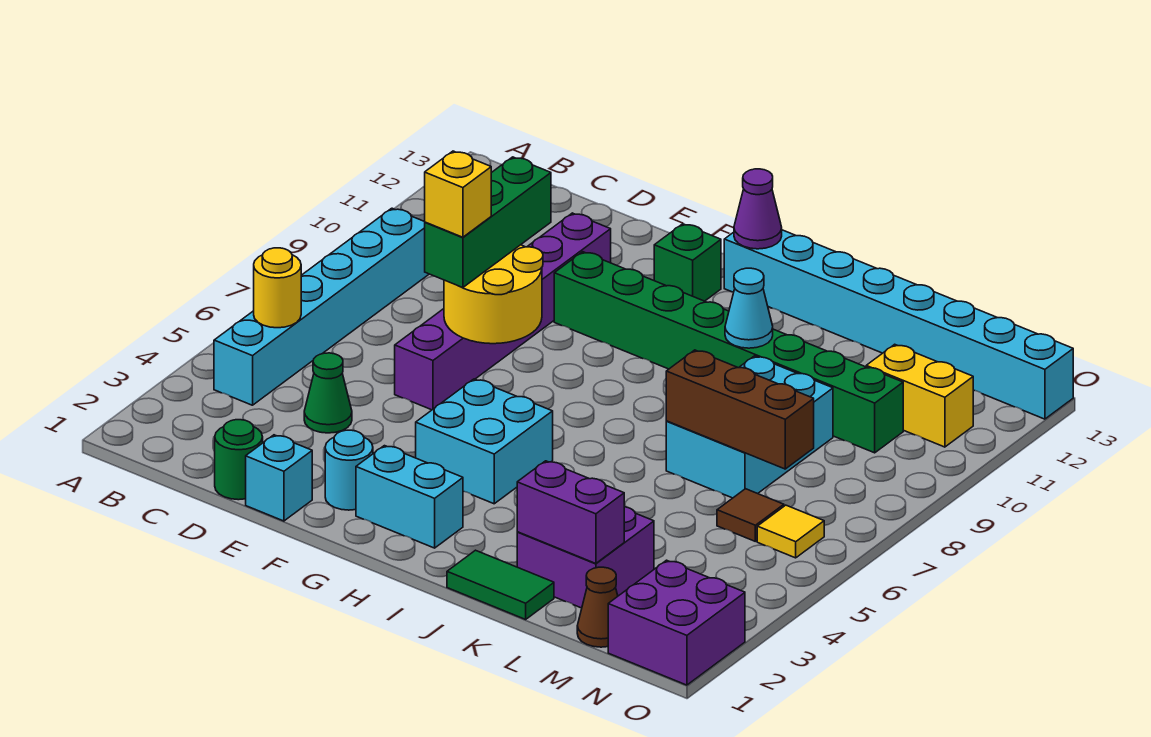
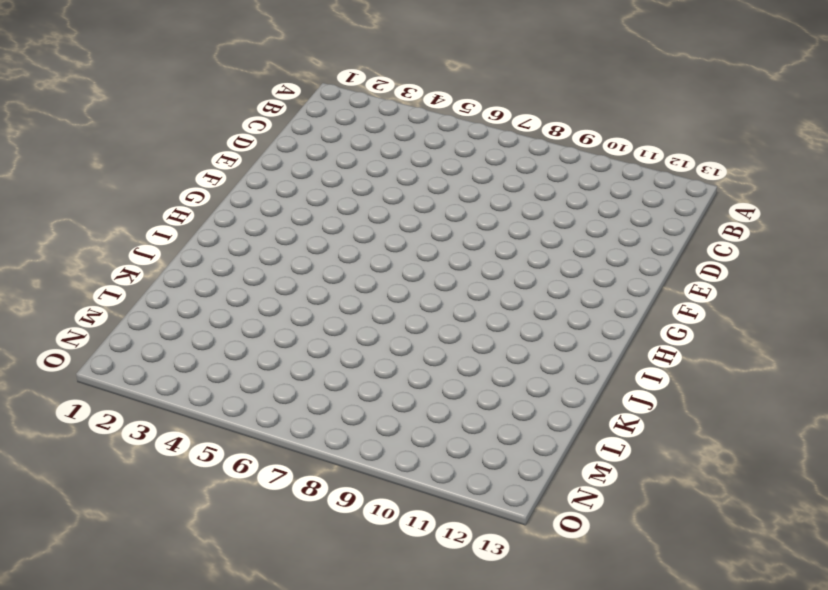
none -> cyan 1x6 brick [214,208,429,405]
none -> green 1x1 round brick [215,420,263,500]
none -> green 1x1 cone [304,353,352,433]

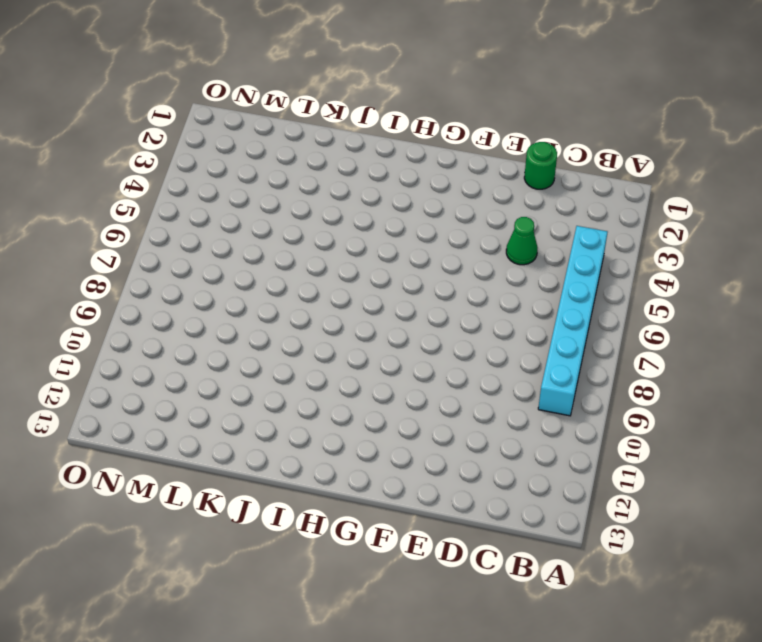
none -> cyan 1x1 brick [246,435,312,521]
none -> purple 1x6 brick [395,213,611,410]
none -> cyan 1x1 round brick [325,430,373,510]

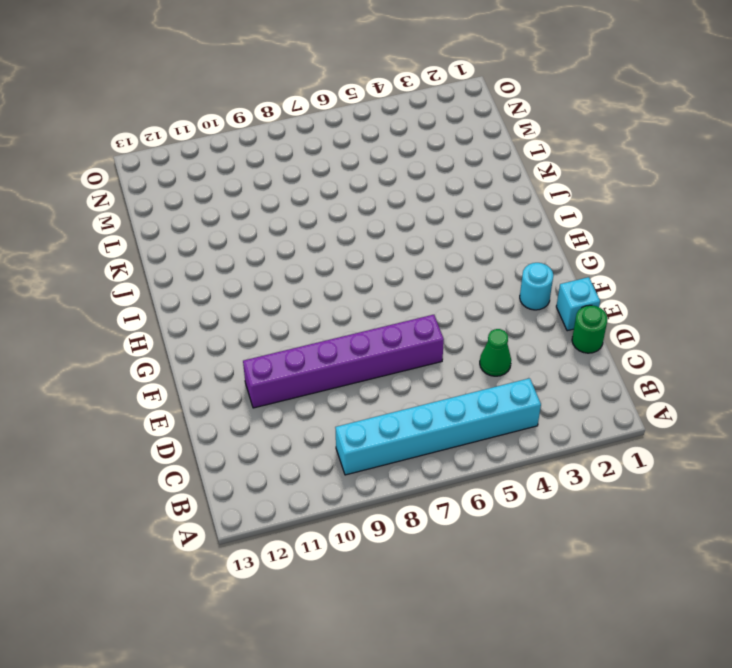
none -> green 1x8 brick [554,252,903,453]
none -> cyan 1x2 brick [356,446,463,548]
none -> cyan 2x2 brick [416,379,553,504]

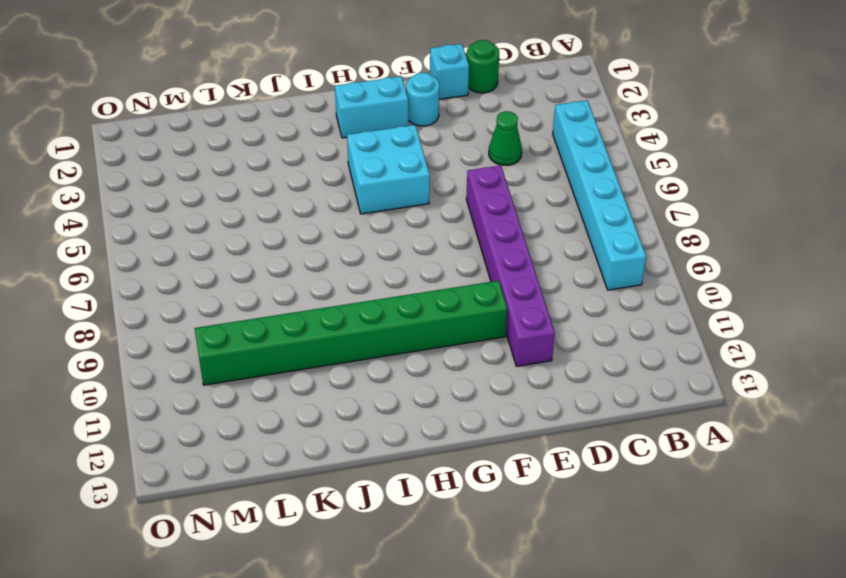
none -> green 1x1 brick [654,224,721,301]
none -> cyan 1x8 brick [724,230,1073,419]
none -> green 1x2 tile [447,550,554,619]

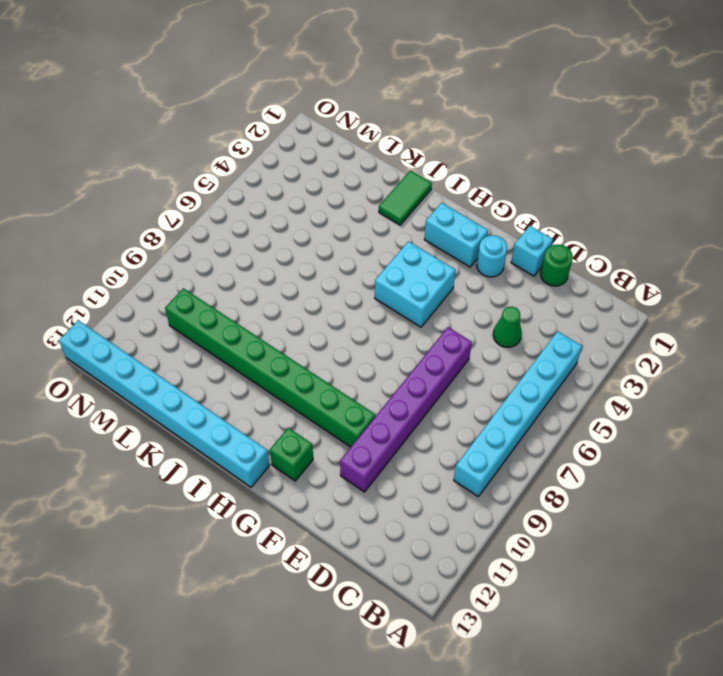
green 1x2 tile [379,170,432,225] -> green 1x2 tile turned to [447,550,554,619]
none -> purple 2x2 brick [517,507,654,608]
none -> cyan 2x3 brick [666,356,833,498]
none -> brown 1x1 cone [577,567,618,647]

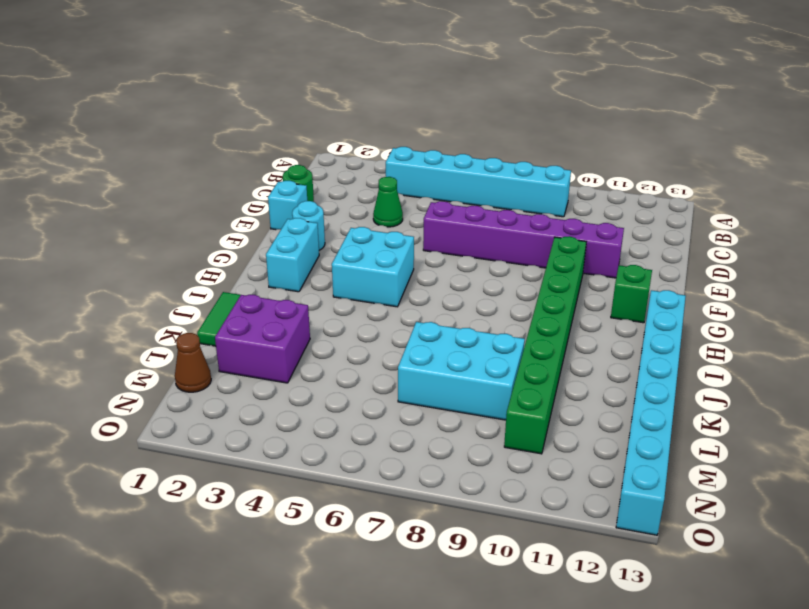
none -> brown 1x1 tile [717,489,784,541]
none -> yellow 1x2 brick [866,344,973,447]
none -> purple 2x2 brick [608,560,745,685]

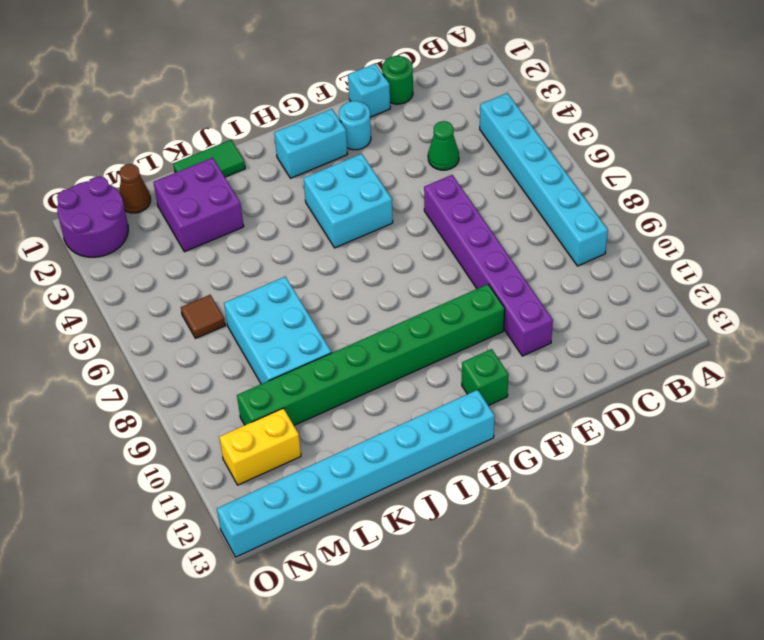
purple 2x2 round brick [57,177,128,257] -> purple 2x2 brick [608,560,745,685]
none -> yellow 1x1 tile [757,505,824,558]
none -> yellow 1x1 round brick [254,248,301,328]
none -> yellow 2x2 round brick [444,245,543,344]

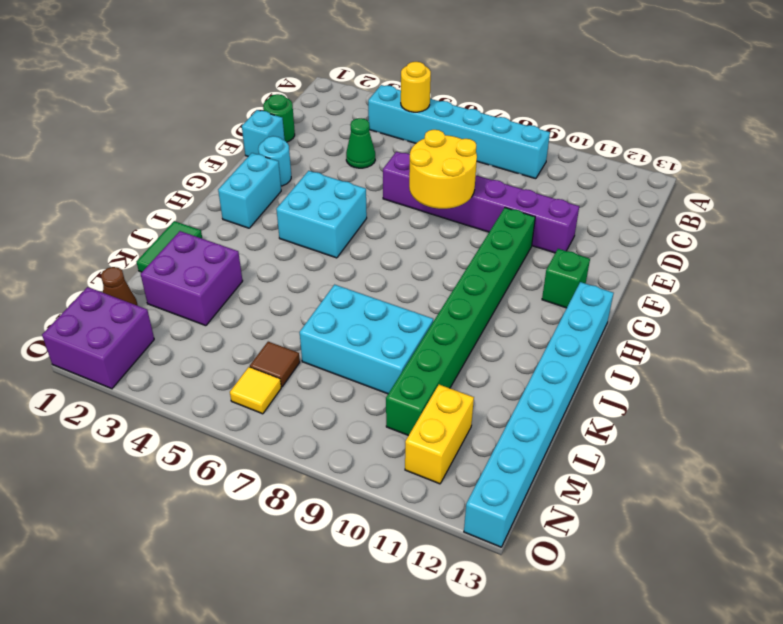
none -> purple 1x1 cone [734,169,782,249]
none -> cyan 1x1 cone [725,268,773,348]
none -> purple 1x2 brick [517,461,624,564]

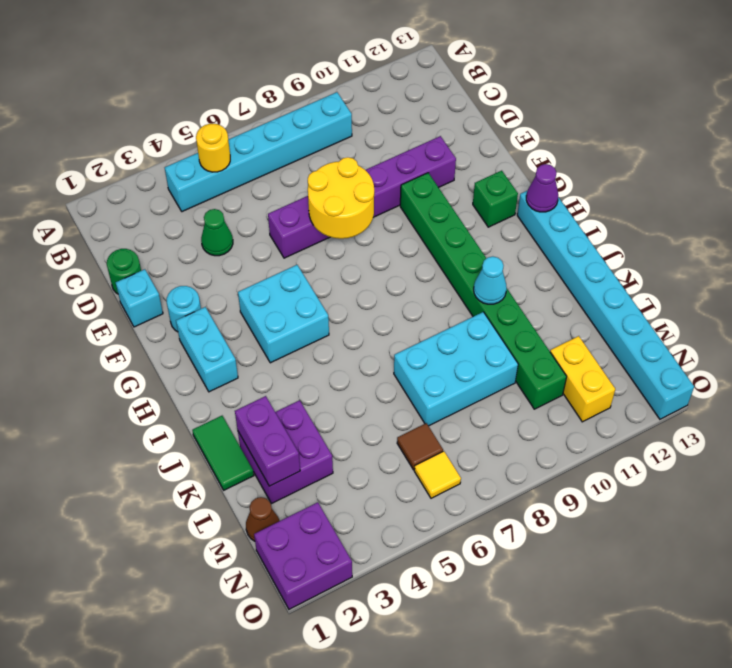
none -> brown 1x3 brick [666,350,814,469]
none -> green 1x3 brick [425,157,551,288]
none -> yellow 1x1 brick [425,151,491,237]

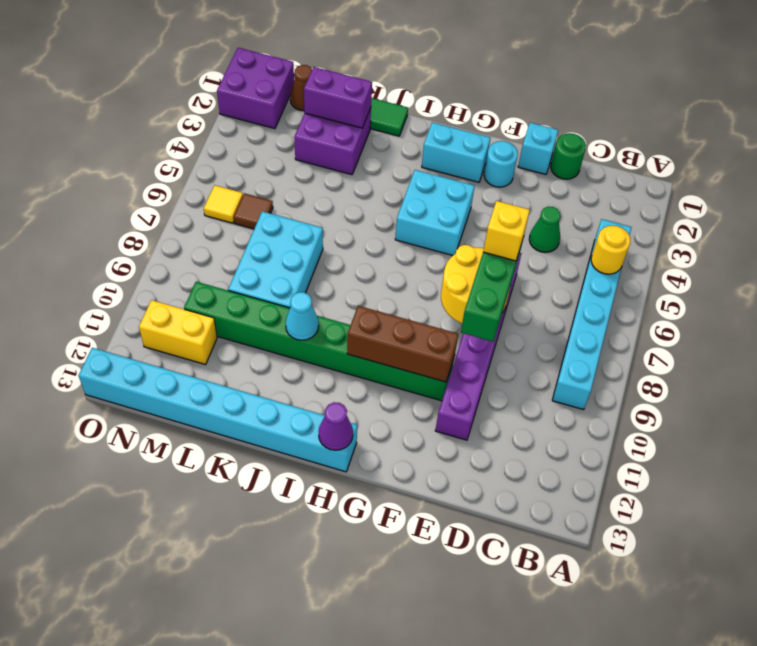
brown 1x3 brick [347,306,458,382] -> brown 1x3 brick moved to [666,350,814,469]
none -> green 1x1 brick [654,224,721,301]

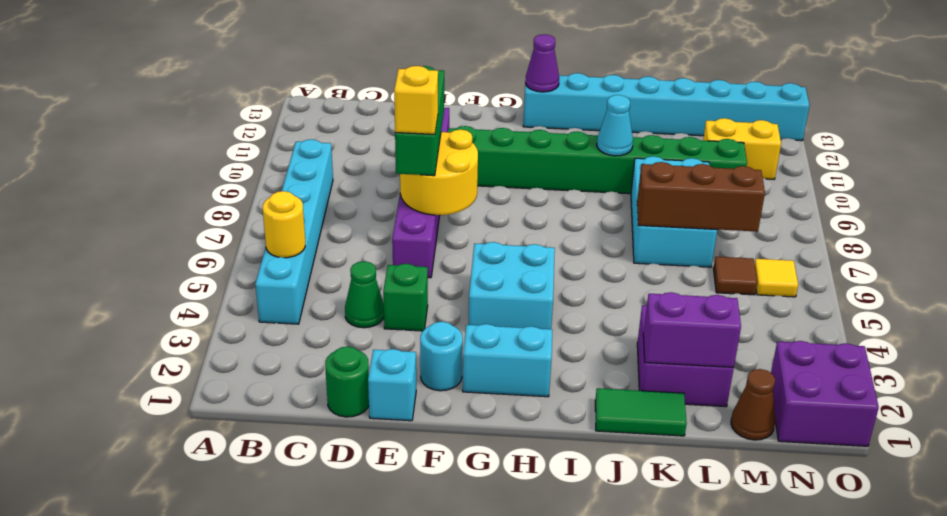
green 1x1 brick [383,264,428,331] -> green 1x1 brick moved to [654,224,721,301]

